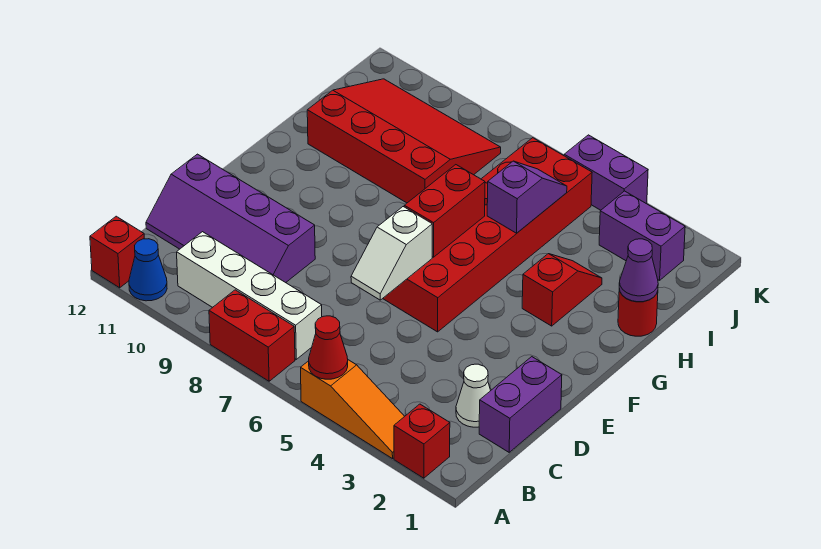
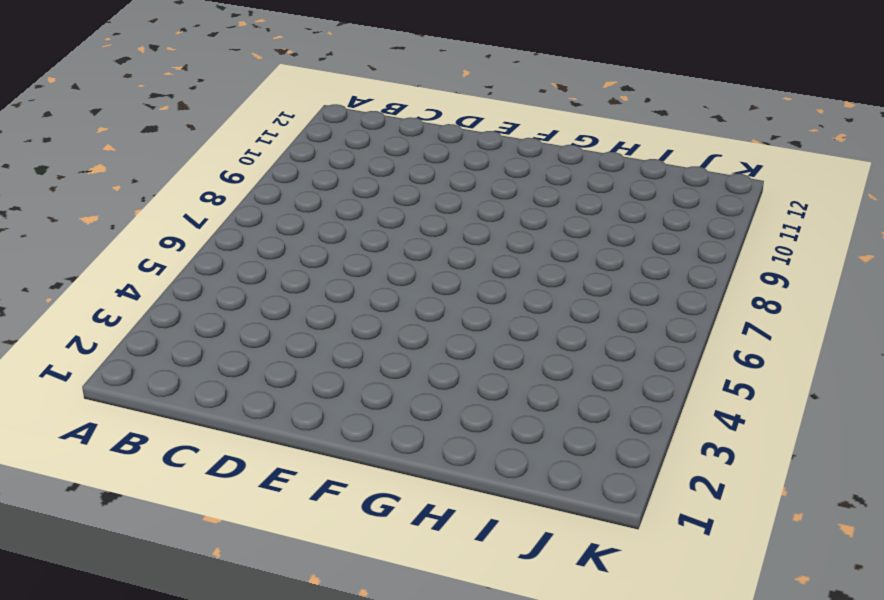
none -> red 1x1 brick [394,404,450,478]
none -> orange 1x3 slope [301,360,405,459]
none -> red 1x2 brick [209,290,295,381]

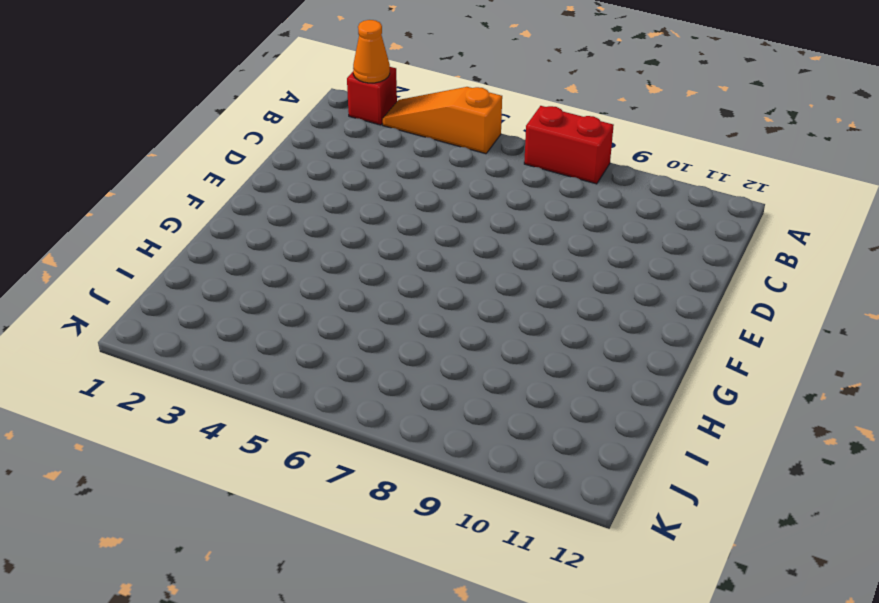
orange 1x1 cone [353,20,390,83] -> none
none -> blue 1x1 cone [129,239,167,301]
none -> red 1x1 brick [90,216,144,288]
none -> white 1x4 brick [177,232,322,359]

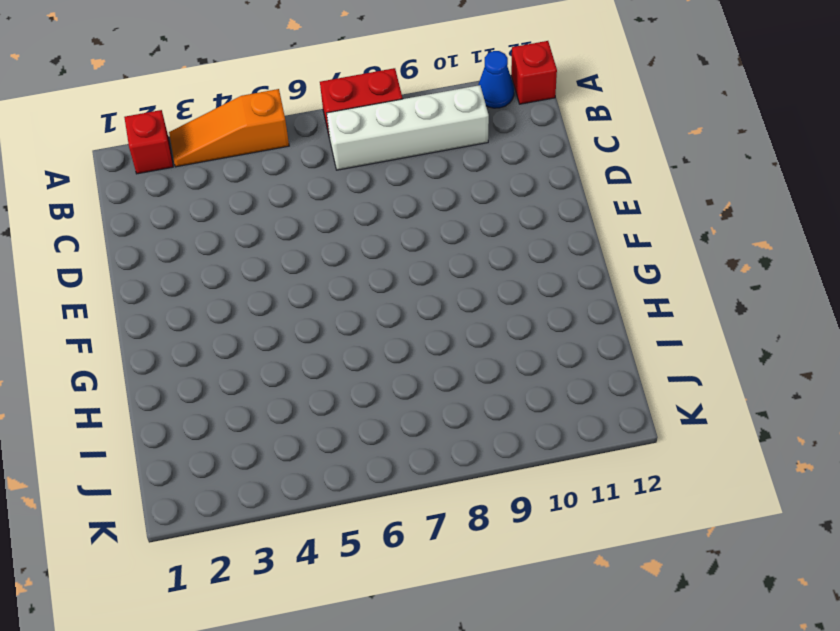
none -> purple 1x2 brick [479,357,562,452]
none -> white 1x1 cone [456,364,491,427]
none -> purple 2x4 slope [146,154,315,283]

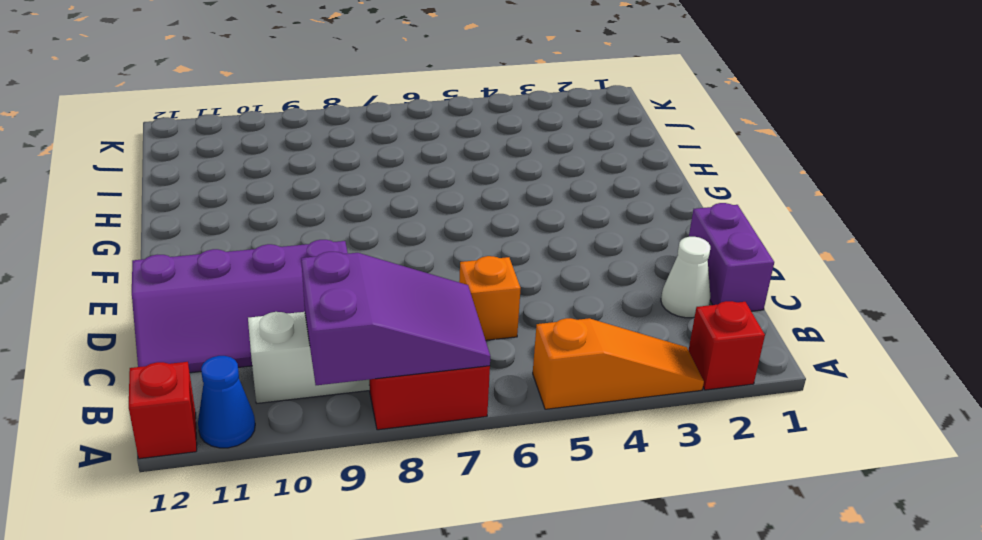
purple 2x3 slope [301,252,490,385] -> none
orange 1x1 brick [459,256,521,340] -> none
none -> red 2x6 brick [383,138,592,332]
none -> red 1x2 slope [522,254,602,326]
none -> red 1x1 round brick [618,289,658,336]

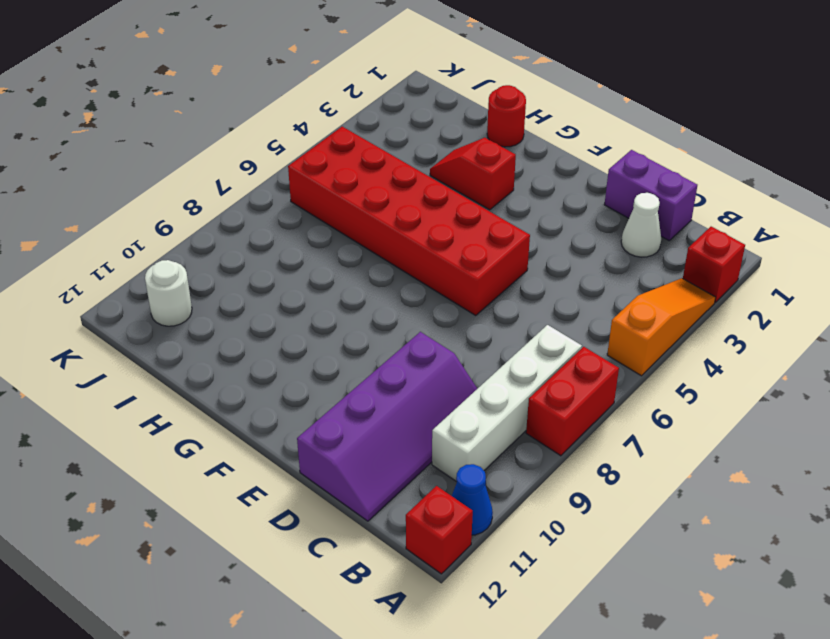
white 1x1 round brick [145,260,192,326] -> red 3x4 slope [307,79,501,203]
none -> purple 1x2 brick [599,191,685,280]
none -> purple 1x2 brick [564,135,648,210]
none -> red 1x1 cone [309,316,348,379]

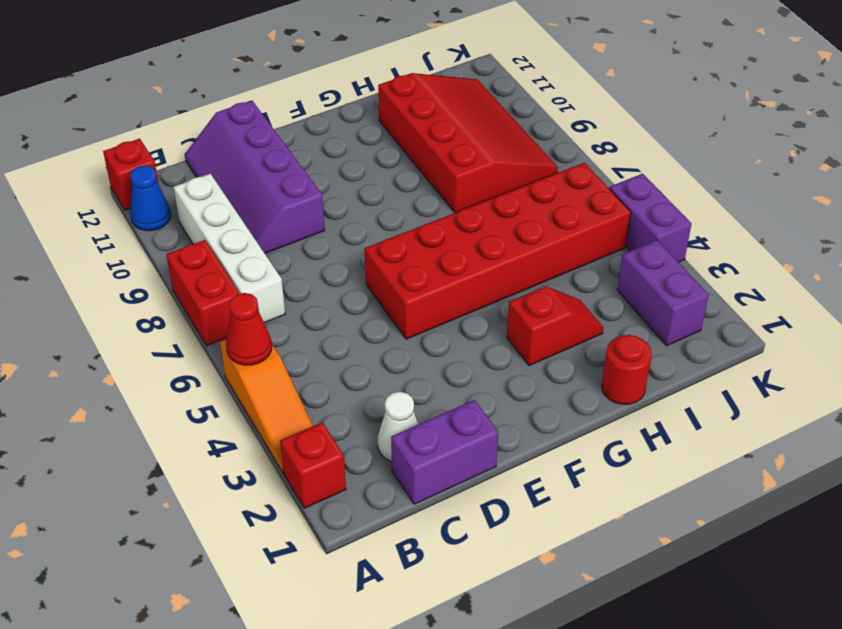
none -> white 1x2 slope [351,207,432,300]
none -> red 1x2 brick [404,165,485,257]
none -> purple 1x1 cone [619,239,658,302]

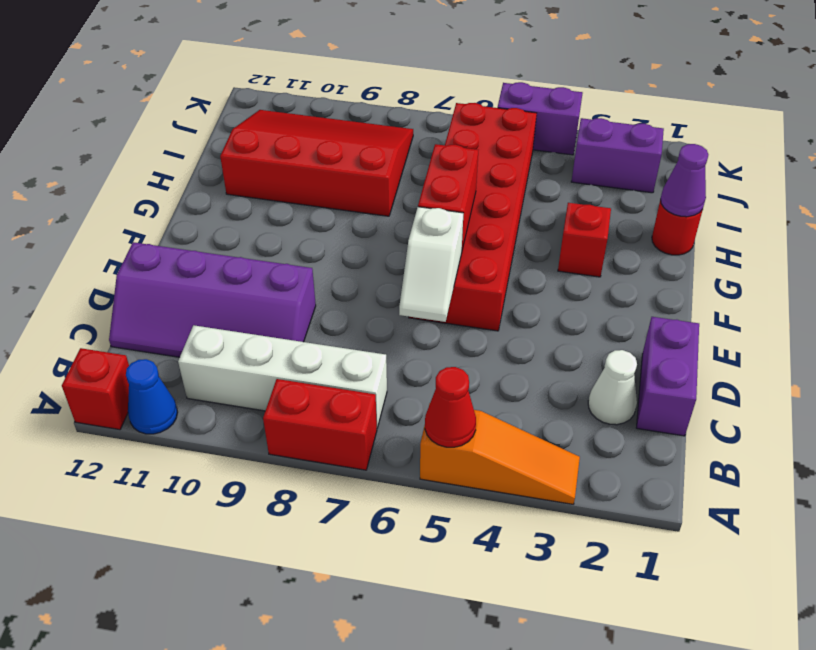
none -> red 1x1 brick [394,404,450,478]
none -> purple 1x2 slope [487,161,567,233]

